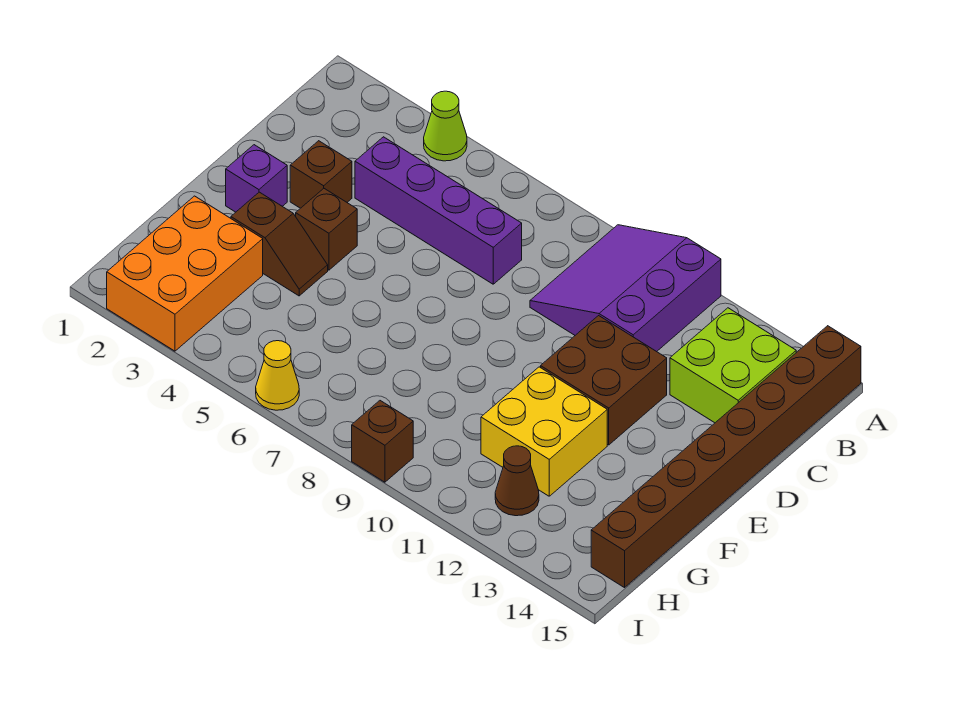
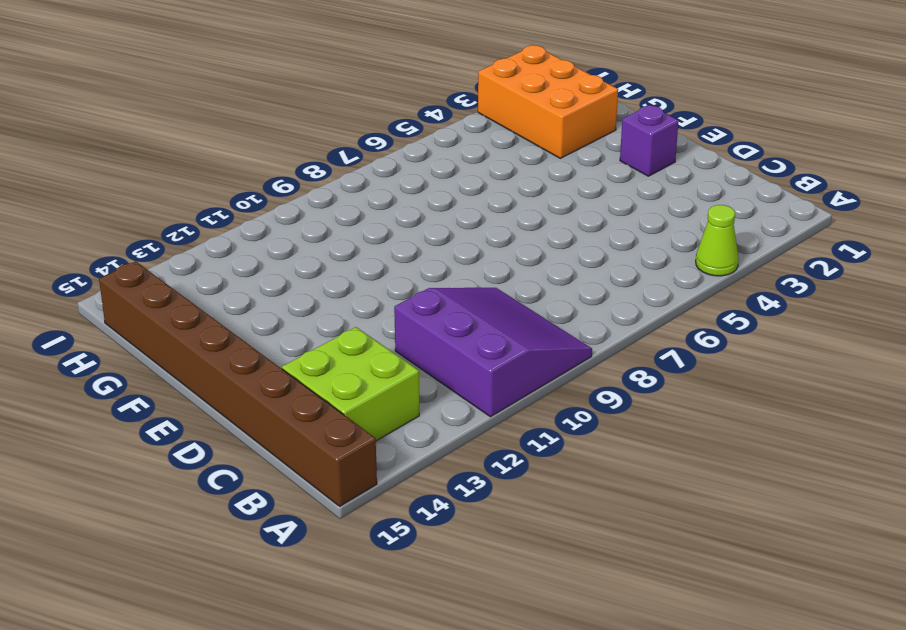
none -> purple 1x4 brick [355,137,522,284]
none -> brown 1x1 brick [290,141,352,208]
none -> brown 2x2 brick [541,316,667,445]

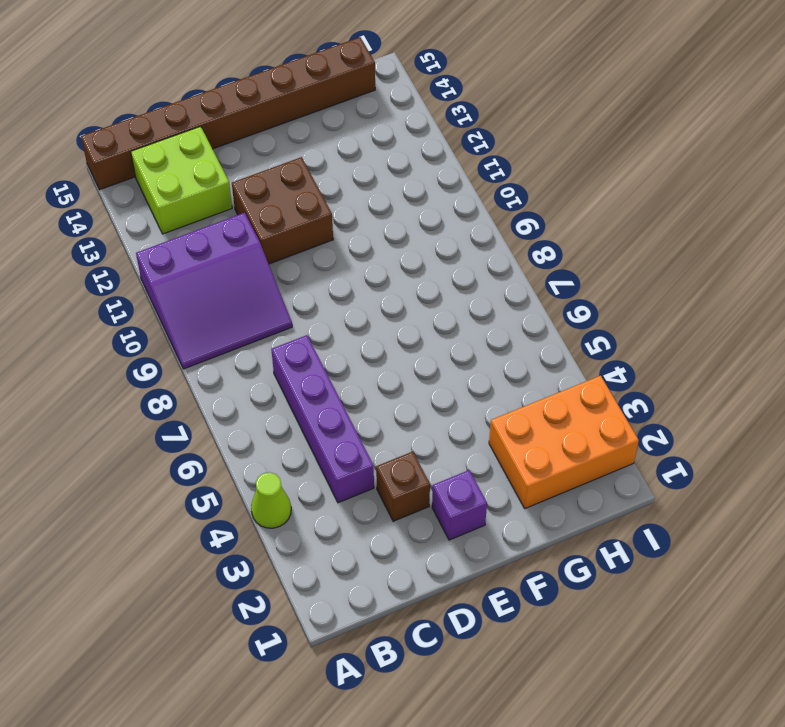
none -> brown 1x1 brick [296,189,357,270]
none -> brown 1x2 slope [231,192,328,296]
none -> yellow 2x2 brick [481,367,607,496]

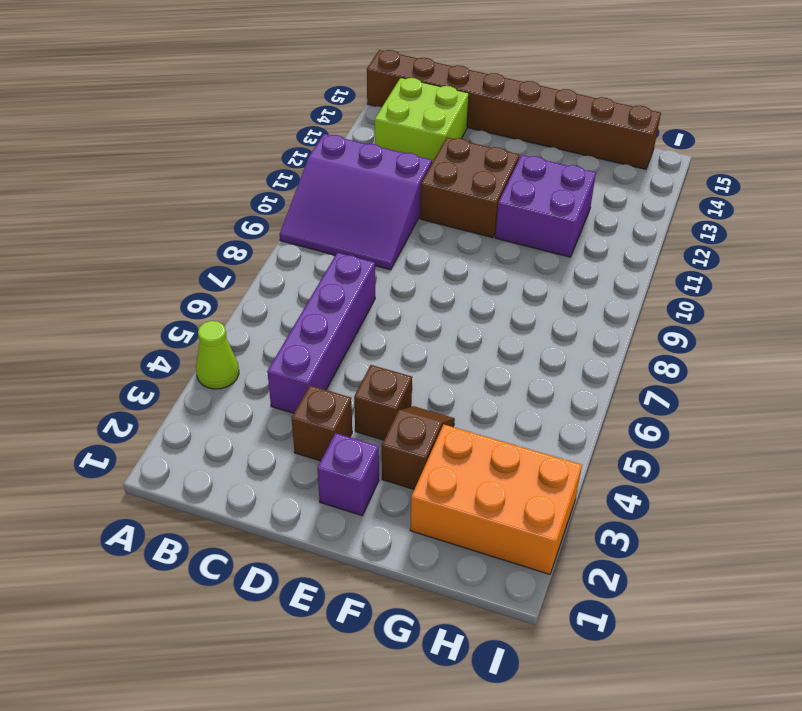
purple 2x2 brick [495,155,596,257] -> yellow 2x2 brick [481,367,607,496]
none -> brown 1x1 cone [495,446,539,516]
none -> yellow 1x1 cone [256,341,299,410]
none -> brown 1x1 brick [352,401,413,482]

